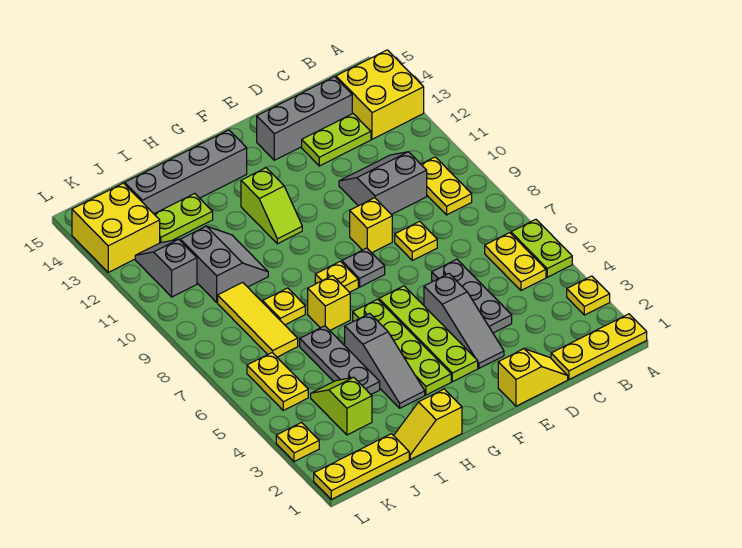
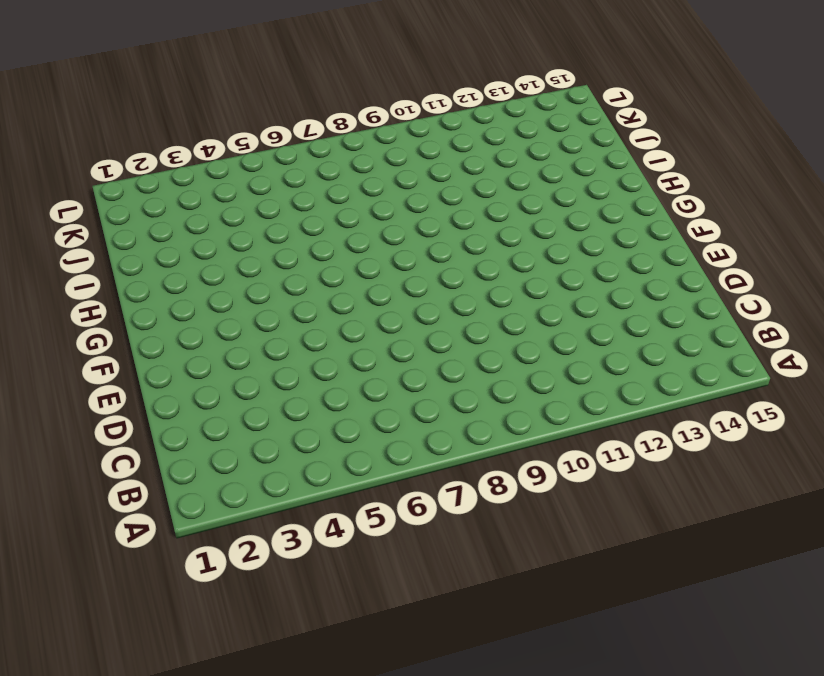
none -> yellow 1x3 plate [551,314,647,379]
none -> yellow 1x1 plate [567,276,610,315]
none -> lime 1x2 plate [511,219,572,277]
none -> yellow 2x2 brick [336,50,424,139]

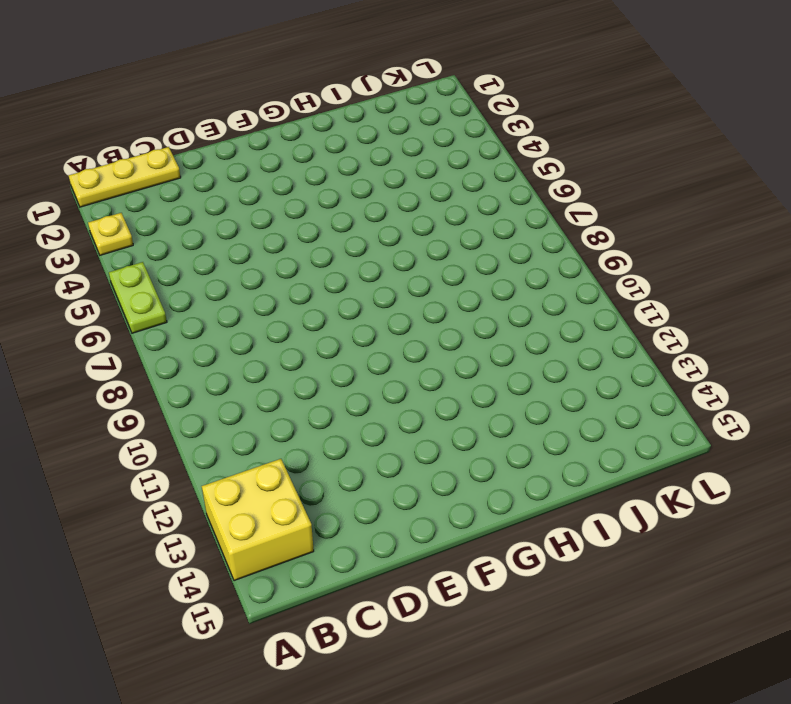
none -> yellow 1x2 plate [485,233,546,290]
none -> yellow 1x2 plate [421,157,472,215]
none -> grey 2x2 slope [339,152,427,215]
none -> lime 1x2 plate [302,114,371,166]

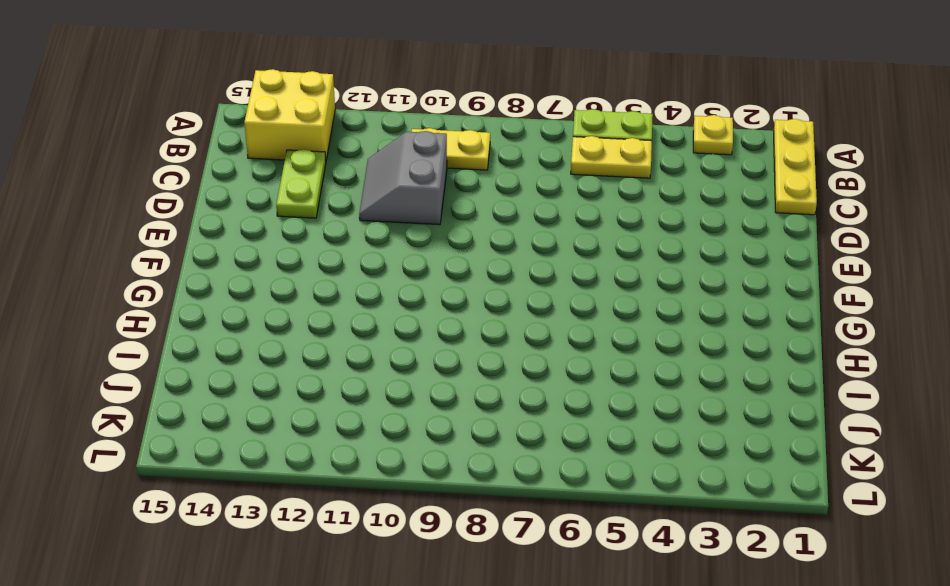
none -> grey 1x3 brick [257,77,352,160]
none -> yellow 1x2 slope [498,349,568,406]
none -> grey 1x3 plate [432,259,512,333]
none -> yellow 1x1 plate [395,221,437,260]

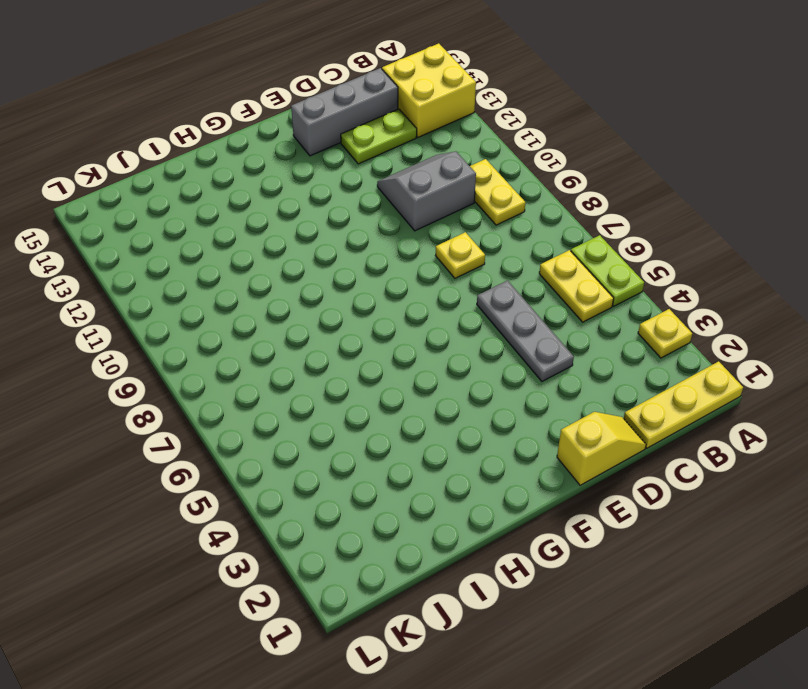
none -> grey 1x3 slope [424,274,504,368]
none -> yellow 1x1 brick [350,198,392,253]
none -> lime 1x4 plate [379,286,478,382]
none -> grey 1x1 plate [342,248,385,287]

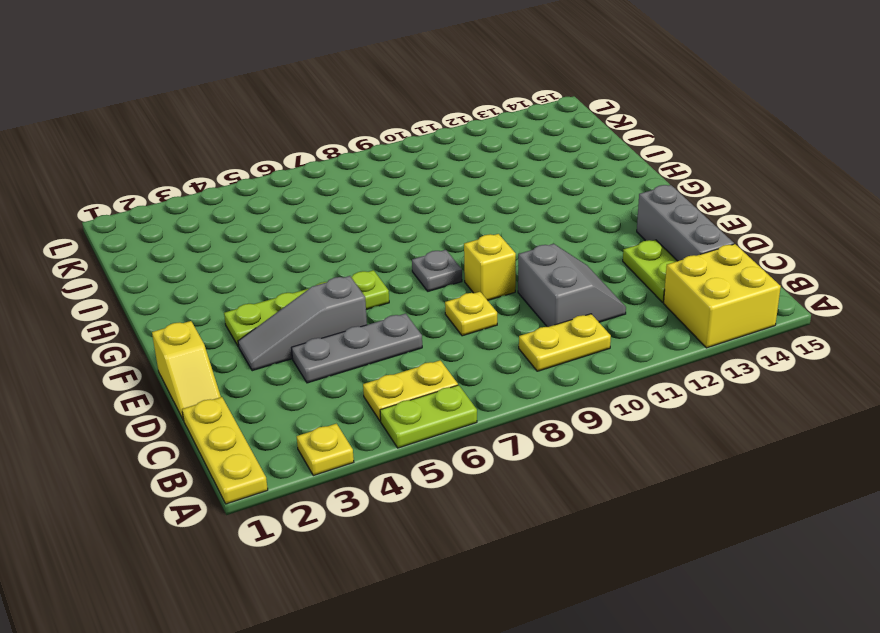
none -> lime 1x4 plate [353,299,451,395]
none -> yellow 1x1 plate [315,261,358,292]
none -> lime 1x2 slope [241,168,302,244]
none -> grey 1x4 brick [125,130,247,214]

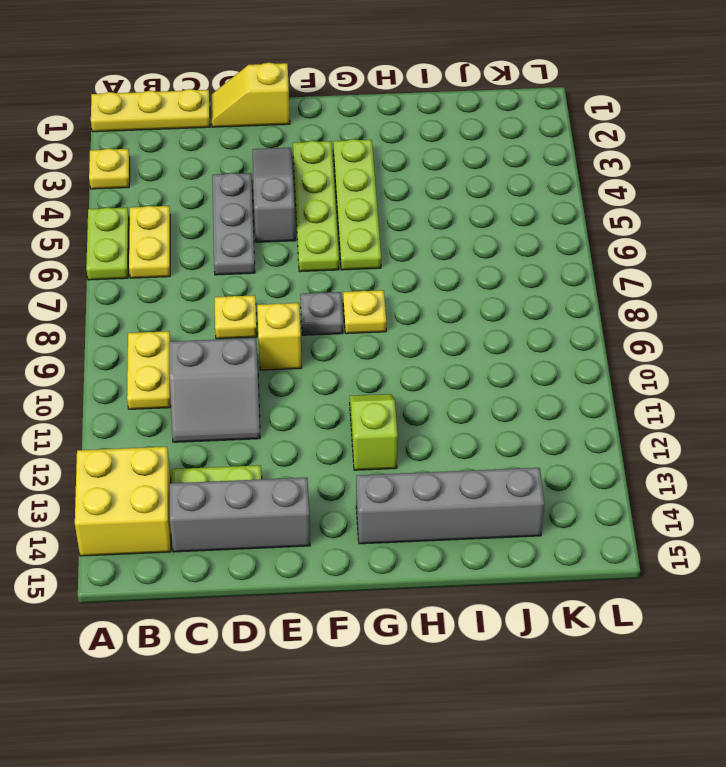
none -> yellow 1x2 slope [394,389,462,460]
none -> grey 1x3 slope [345,313,425,408]
none -> yellow 1x1 brick [308,276,350,330]
none -> grey 1x3 plate [300,326,380,394]

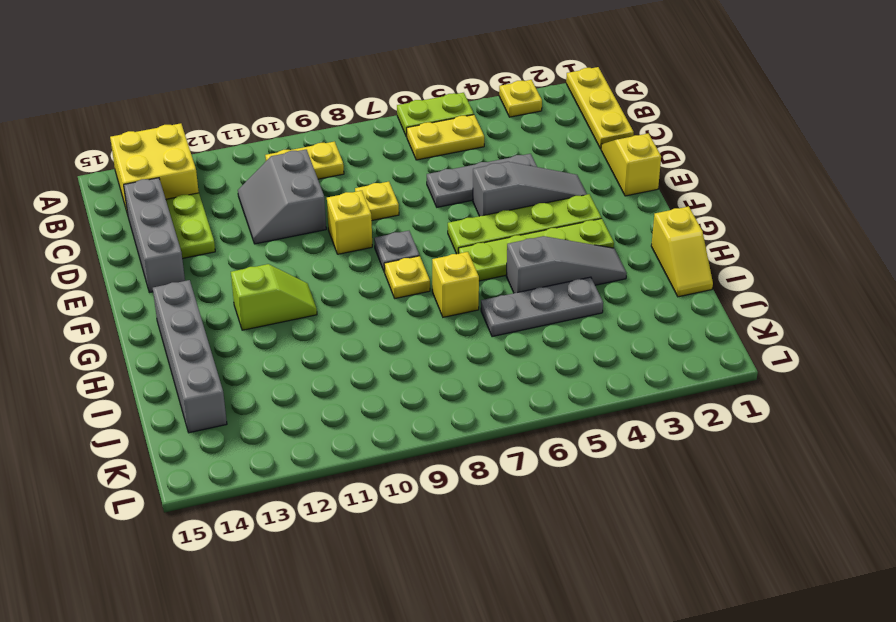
none -> yellow 1x1 plate [263,288,305,325]
none -> grey 2x2 slope [180,226,268,302]
none -> lime 1x2 plate [154,193,213,243]
none -> yellow 1x3 plate [314,434,409,499]

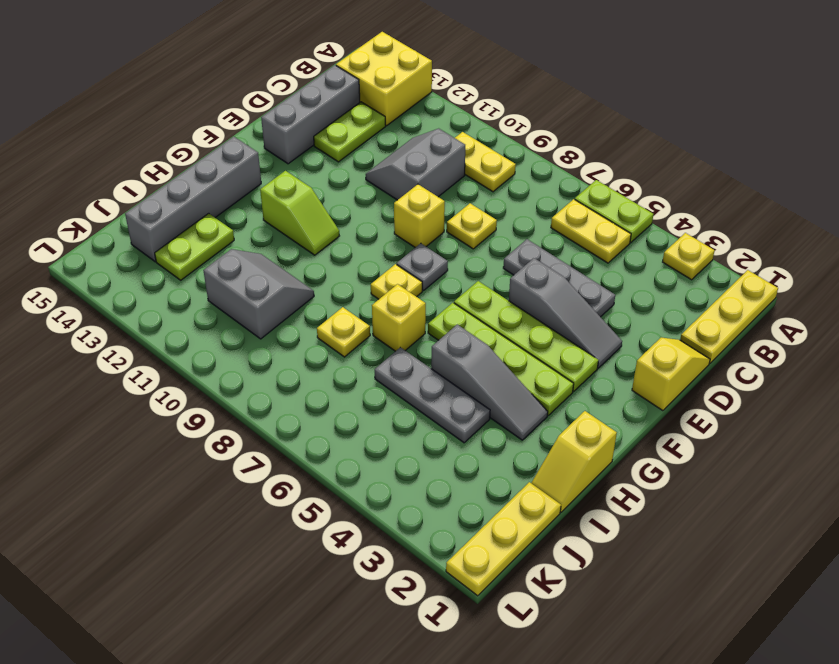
none -> lime 1x2 slope [311,377,372,435]
none -> yellow 1x3 tile [218,282,298,357]
none -> yellow 1x2 plate [247,353,308,410]
none -> grey 1x2 slope [135,239,197,297]

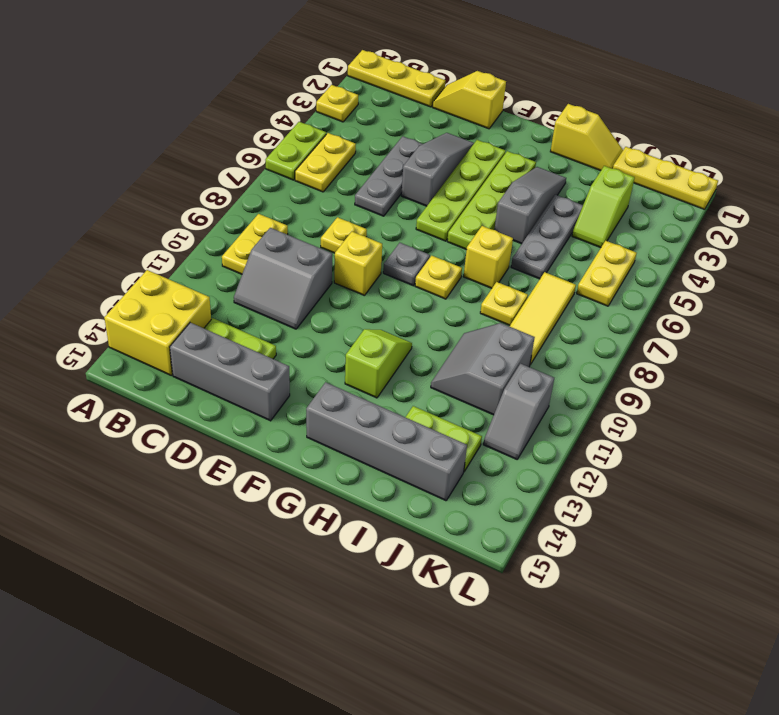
none -> yellow 2x2 brick [72,183,160,272]
none -> yellow 1x1 plate [276,423,319,462]

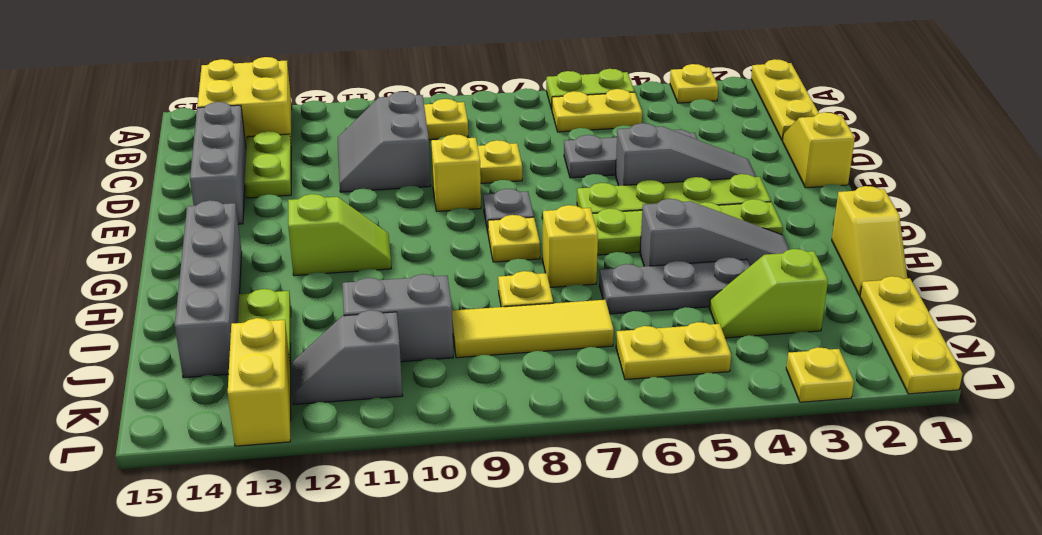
yellow 1x2 brick [228,318,291,446] -> yellow 2x2 brick [72,183,160,272]

